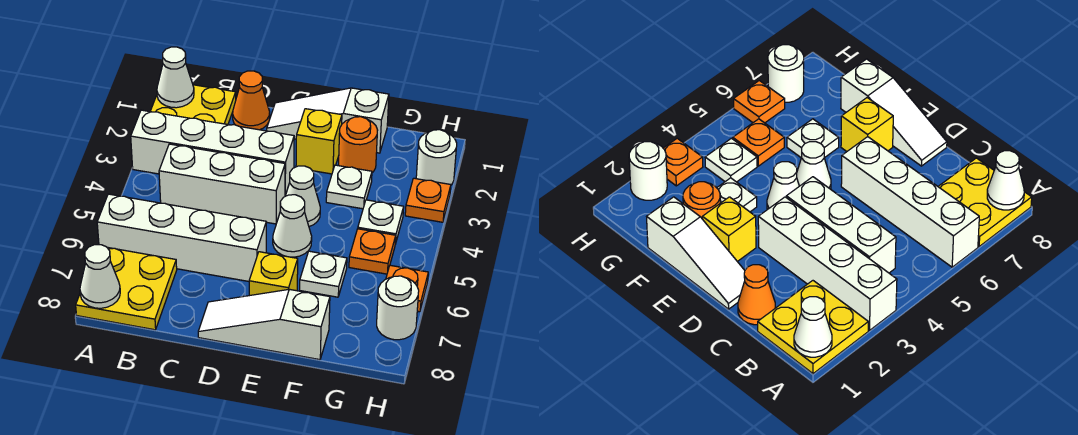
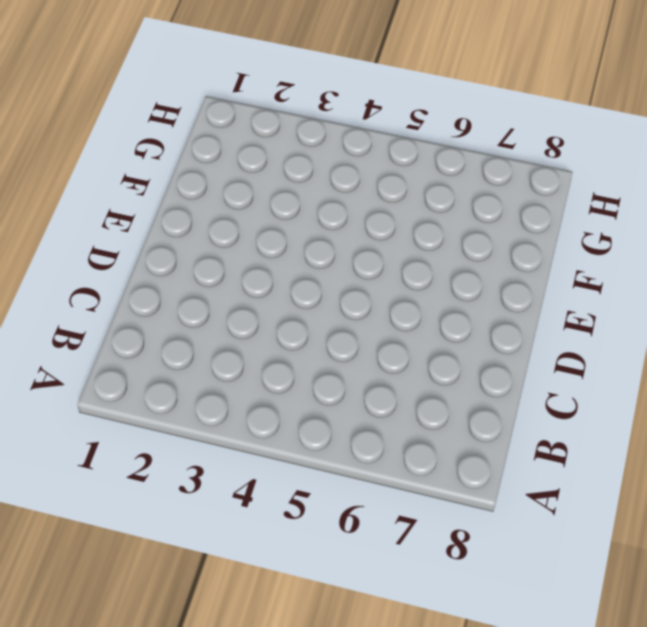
none -> yellow 2x2 plate [150,85,236,124]
none -> white 1x4 brick [131,110,294,195]
none -> white 1x4 brick [97,194,266,281]

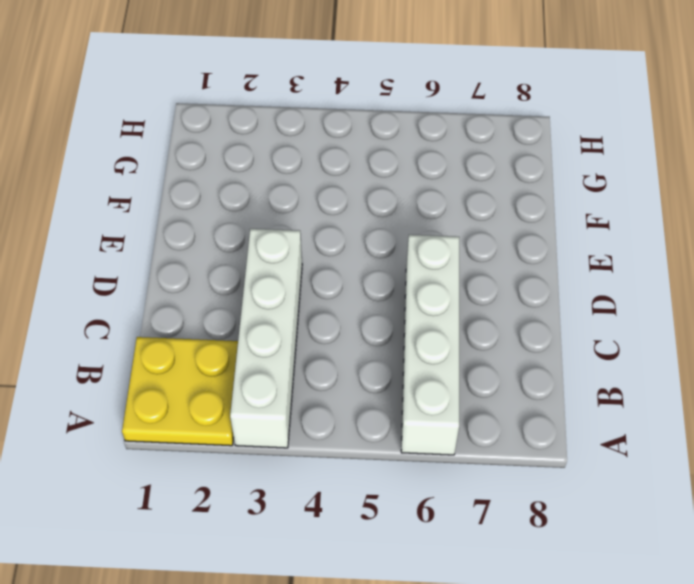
none -> yellow 2x2 plate [76,247,177,330]
none -> white 1x3 brick [159,144,285,224]
none -> orange 1x1 cone [233,71,270,130]

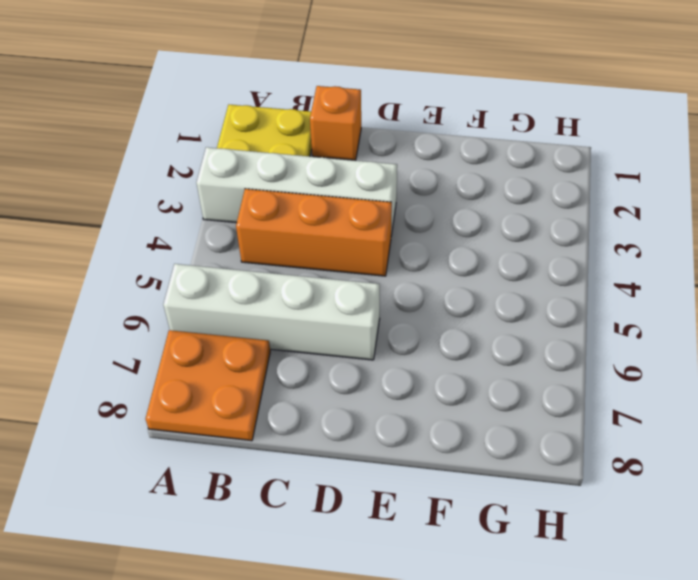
orange 2x2 plate [145,330,270,441] -> yellow 2x2 plate [76,247,177,330]
orange 1x3 brick [236,189,392,276] -> white 1x3 brick [159,144,285,224]
orange 1x1 brick [310,86,361,160] -> orange 1x1 cone [233,71,270,130]
none -> white 1x3 slope [267,88,389,153]
none -> white 1x3 slope [198,289,330,360]
none -> yellow 1x1 brick [296,109,342,174]

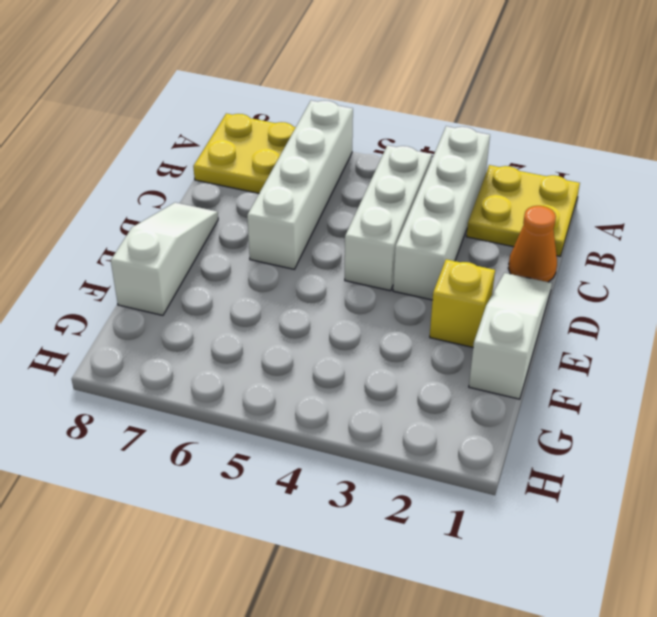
none -> white 1x1 cone [285,166,320,227]
none -> white 1x1 cone [273,195,312,257]
none -> yellow 1x1 brick [249,252,298,296]

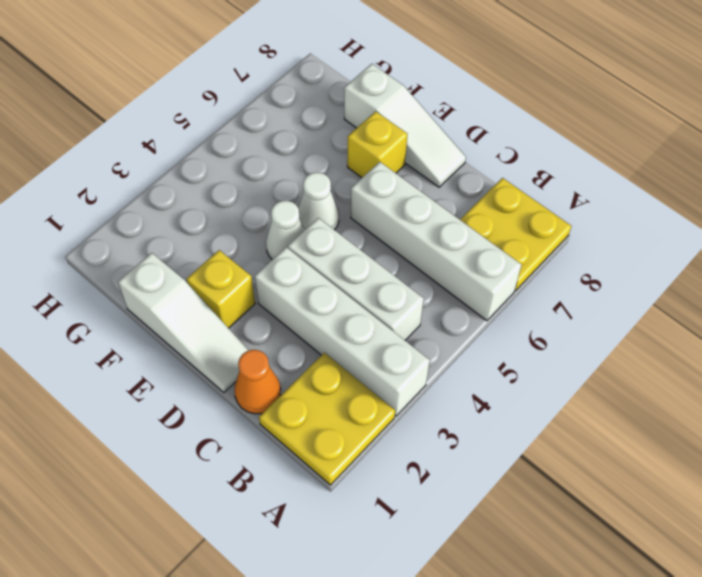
none -> orange 1x1 round brick [339,117,378,173]
none -> white 1x1 plate [326,165,372,209]
none -> white 1x1 plate [300,251,347,297]

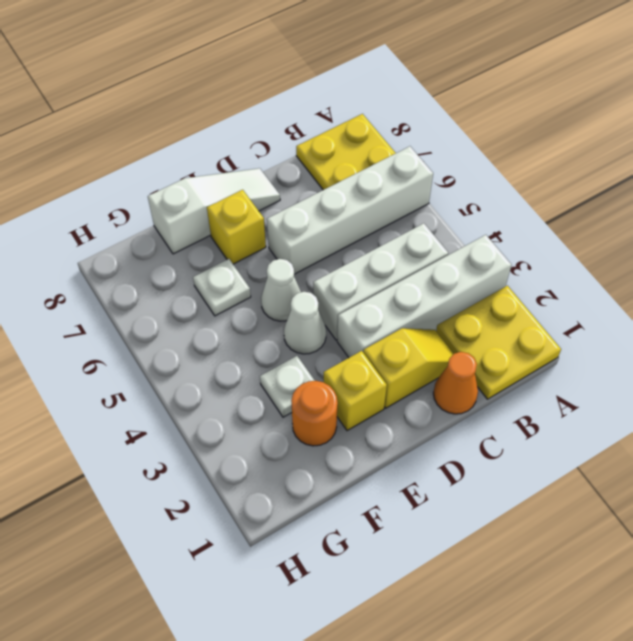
yellow 1x2 slope [363,328,454,408] -> none
none -> white 1x3 slope [267,88,389,153]
none -> white 1x1 plate [358,200,404,244]
none -> orange 1x1 plate [349,229,396,274]

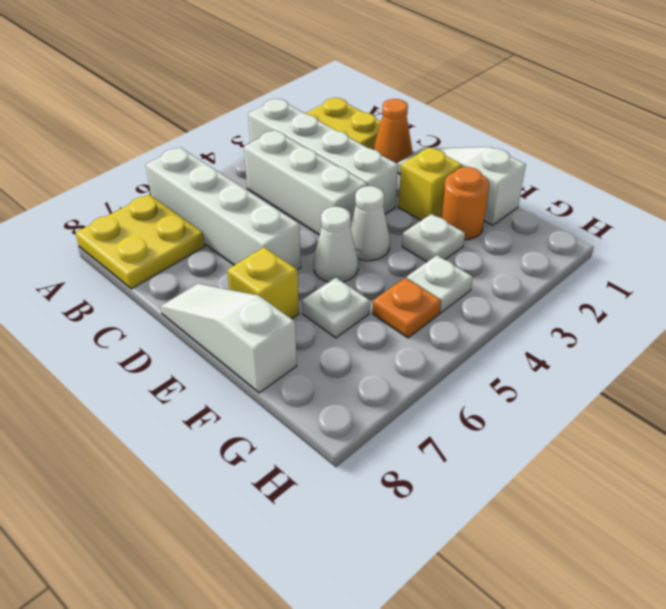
none -> white 1x1 round brick [416,130,457,185]
none -> orange 1x1 plate [405,178,451,222]
none -> orange 1x1 plate [386,265,428,312]

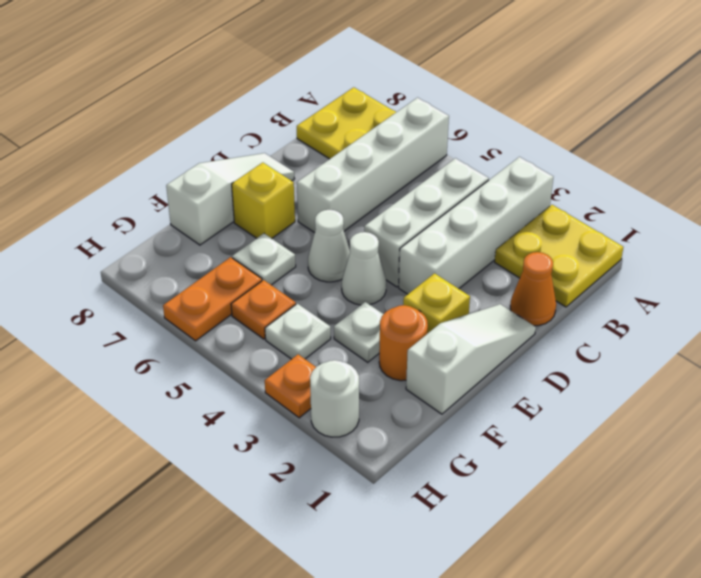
orange 1x2 plate [163,257,262,341] -> orange 1x1 plate [386,265,428,312]
none -> white 1x1 round brick [377,276,419,340]
none -> white 1x1 cone [157,47,194,108]
none -> white 1x1 cone [80,245,120,308]

